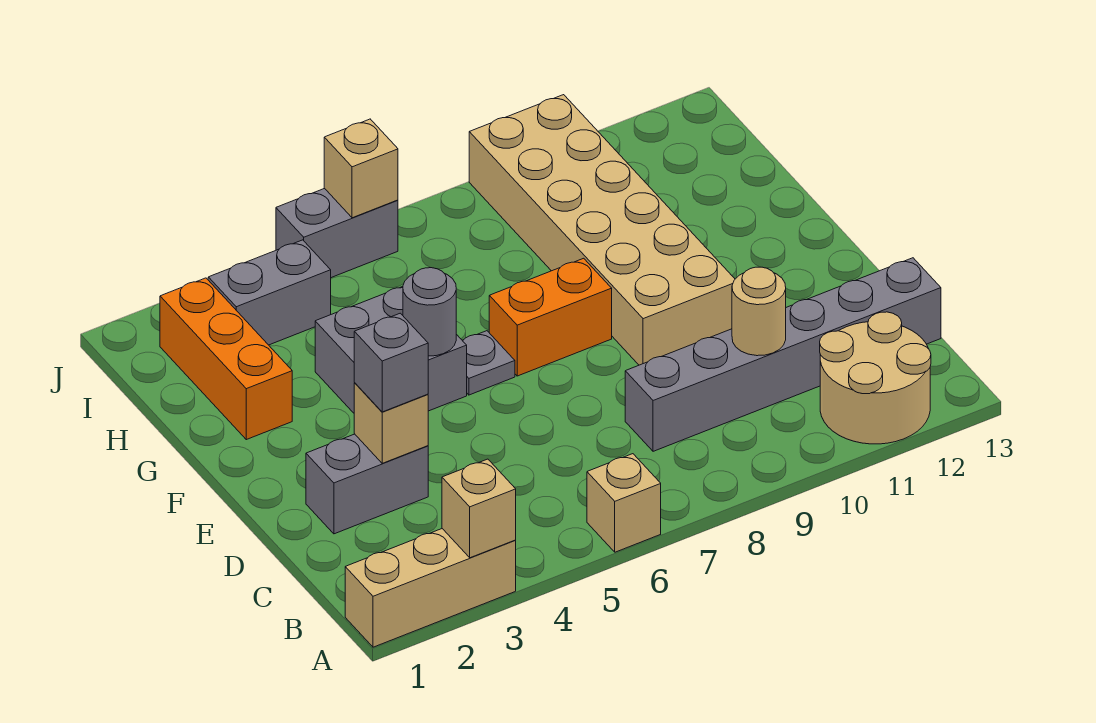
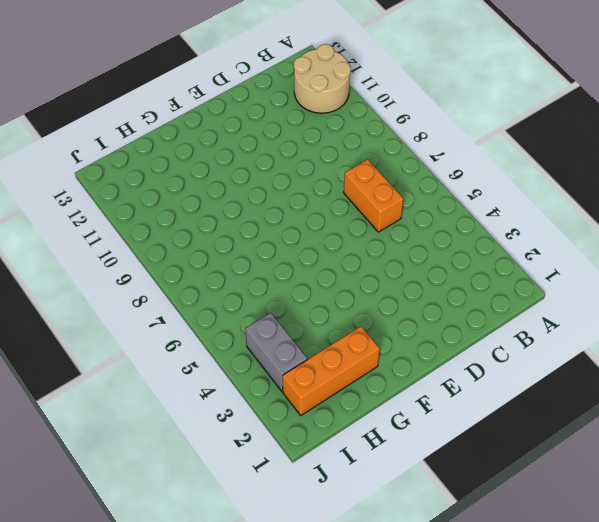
orange 1x2 brick [344,159,403,232] -> orange 1x2 brick moved to [489,258,612,376]
none -> tan 1x3 brick [345,529,516,647]
none -> tan 1x1 brick [587,454,661,552]
none -> grey 1x6 brick [625,258,941,451]

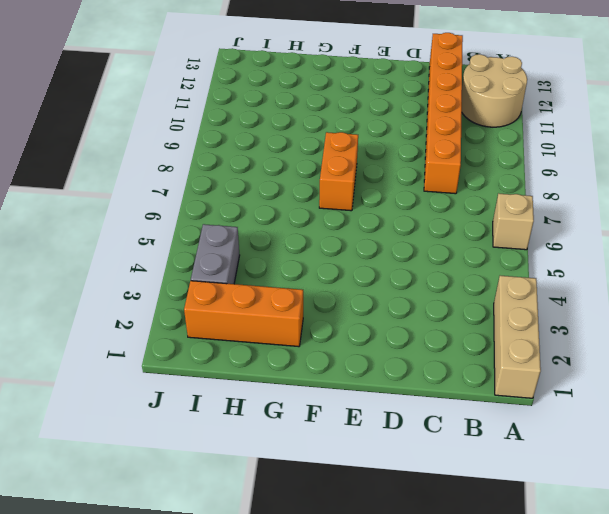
orange 1x6 brick [424,33,463,194] -> grey 1x6 brick [625,258,941,451]
none -> grey 1x2 brick [306,434,428,534]
none -> tan 2x6 brick [469,95,735,365]
none -> grey 2x2 brick [315,287,467,413]

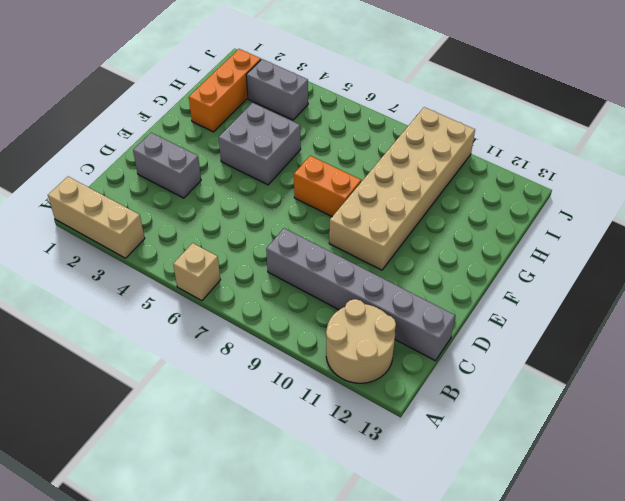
none -> grey 1x1 plate [462,331,515,395]
none -> grey 1x2 brick [276,188,398,278]
none -> tan 1x1 brick [442,459,516,558]

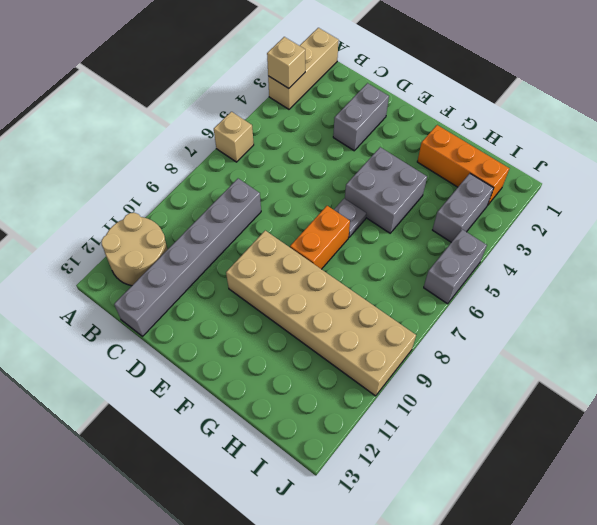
none -> tan 1x1 round brick [732,267,786,356]
none -> tan 1x1 brick [354,383,428,463]
none -> grey 1x1 round brick [403,268,456,356]

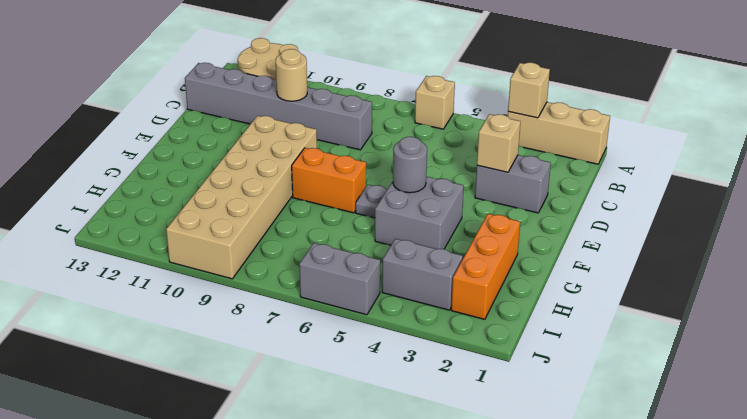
none -> tan 1x1 brick [324,119,398,218]
none -> grey 1x1 brick [354,313,428,412]

